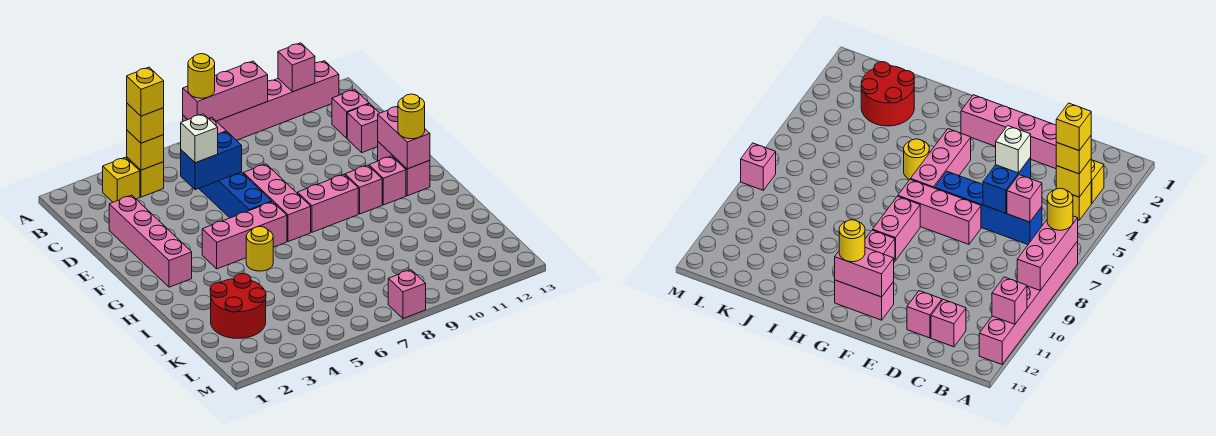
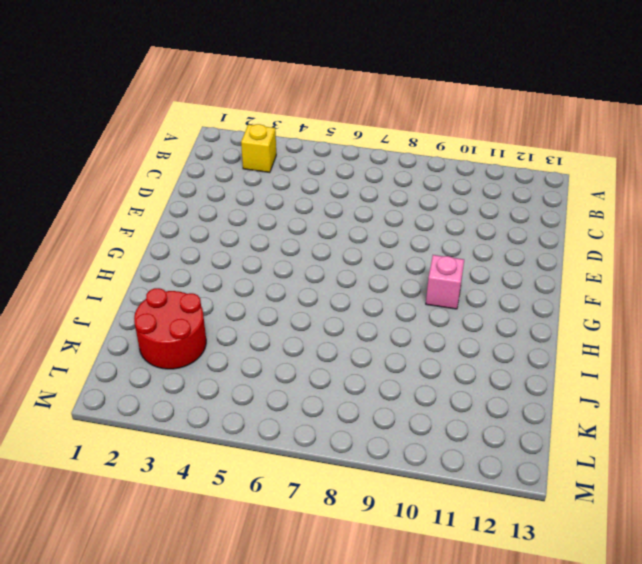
none -> pink 1x6 brick [183,61,339,140]
none -> yellow 1x1 brick [127,157,164,197]
none -> blue 1x4 brick [199,172,272,218]

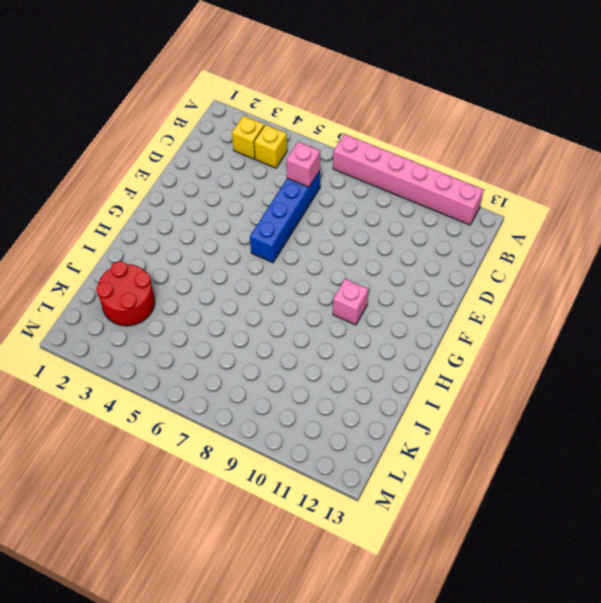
none -> pink 1x1 brick [332,89,369,138]
none -> pink 1x4 brick [109,195,192,287]
none -> pink 1x1 brick [347,104,379,153]

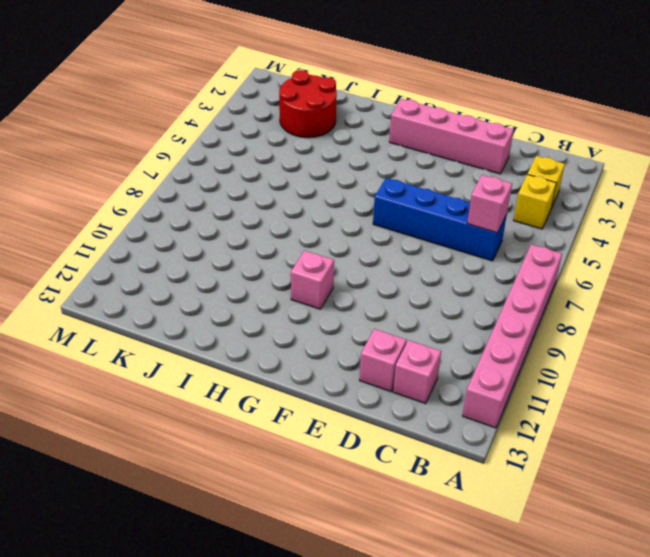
none -> pink 1x3 brick [243,164,311,242]
none -> pink 1x2 brick [378,142,430,196]
none -> pink 1x3 brick [202,202,287,269]

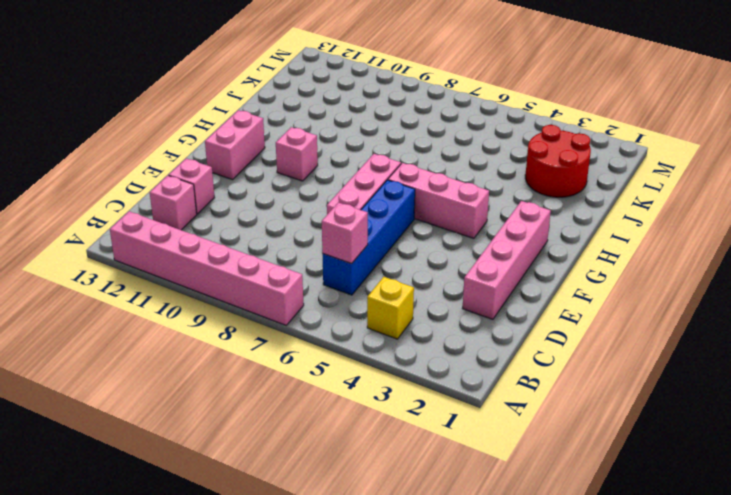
none -> yellow 1x1 brick [103,157,140,202]
none -> pink 1x2 brick [298,174,358,232]
none -> pink 1x1 brick [369,156,406,205]

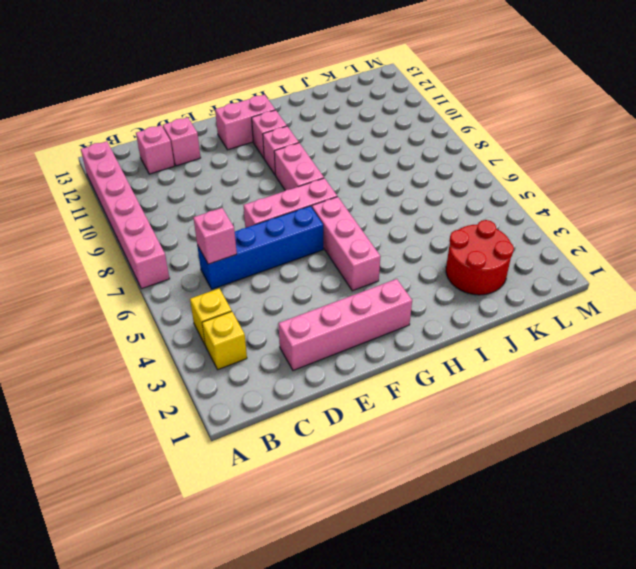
none -> yellow 1x1 round brick [246,227,273,271]
none -> pink 1x1 brick [388,270,426,318]
none -> pink 1x3 brick [183,61,268,121]

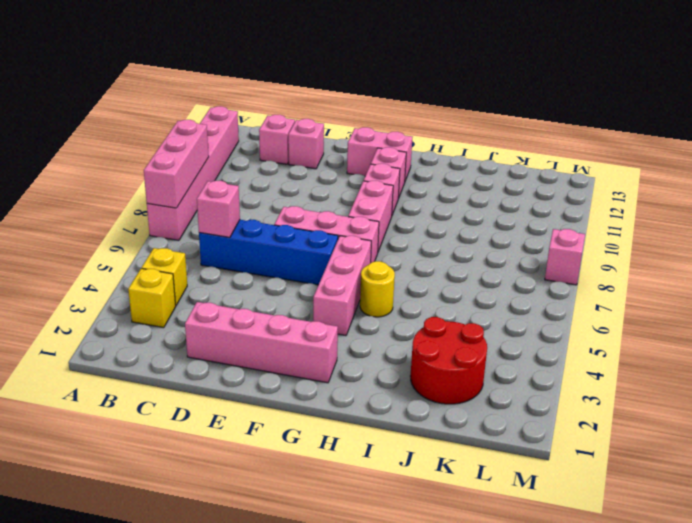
none -> pink 1x1 brick [278,43,315,92]
none -> yellow 1x1 brick [127,130,164,170]
none -> blue 1x2 brick [181,132,242,190]

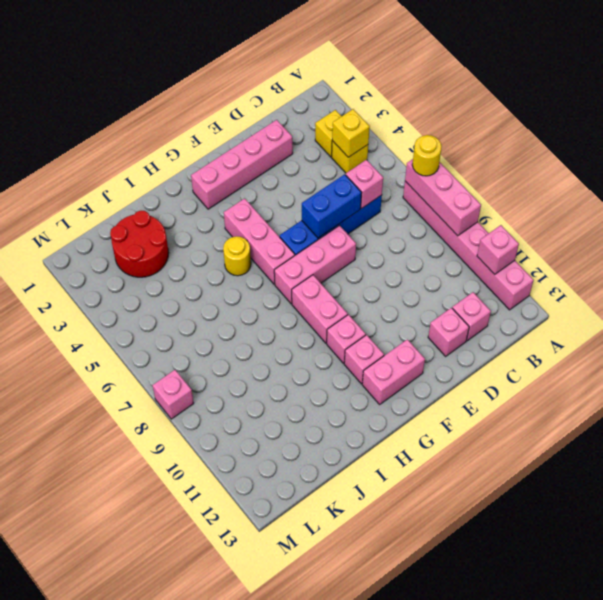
blue 1x2 brick [302,174,362,238] -> blue 1x2 brick turned to [181,132,242,190]
none -> pink 1x2 brick [378,107,430,169]
none -> yellow 1x1 brick [127,103,164,143]
none -> white 1x1 brick [181,114,218,163]

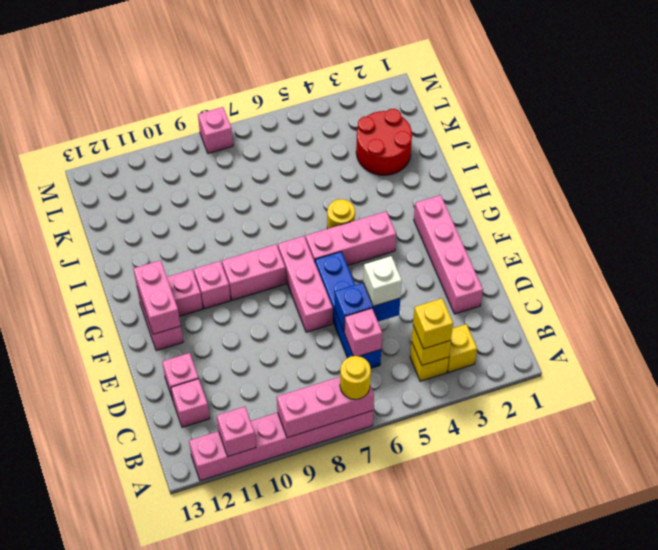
none -> yellow 1x1 round brick [398,94,425,139]
none -> yellow 1x1 brick [127,67,164,116]

